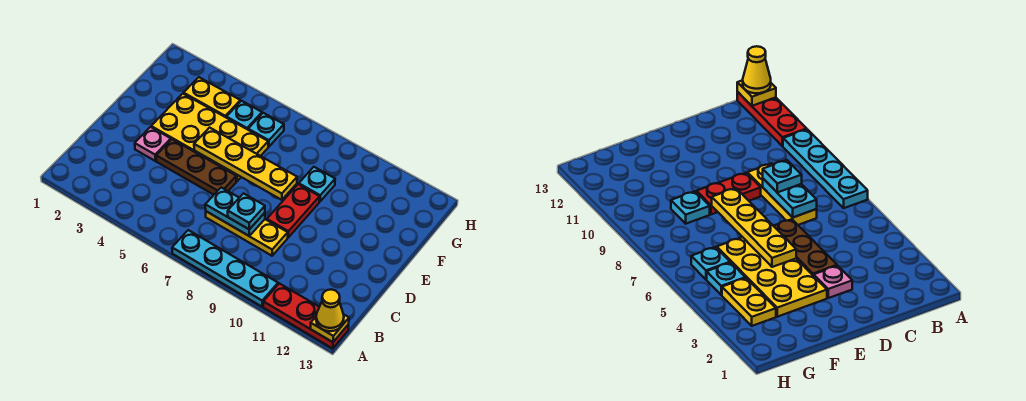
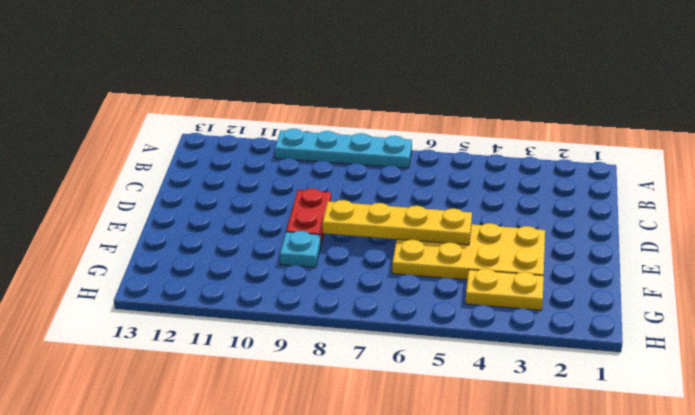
none -> red 1x3 plate [263,283,349,348]
none -> yellow 1x3 plate [206,211,288,256]
none -> pink 1x1 plate [135,127,171,161]

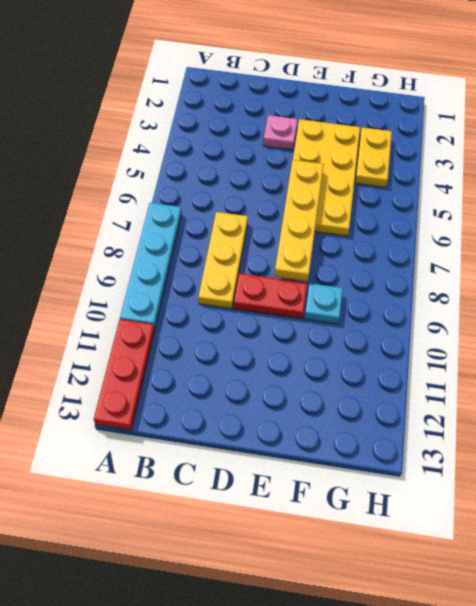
none -> brown 1x3 plate [156,139,236,195]
none -> cyan 1x1 plate [226,101,262,130]
none -> cyan 1x1 plate [248,113,284,147]

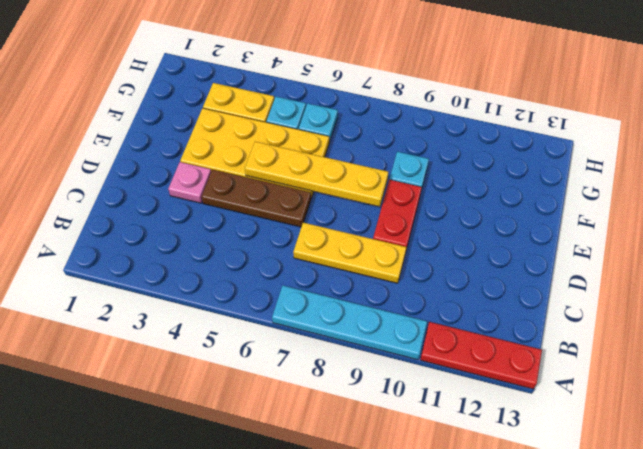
none -> yellow 1x1 plate [310,315,349,342]
none -> cyan 1x2 plate [205,187,265,236]
none -> yellow 1x1 cone [316,289,344,331]

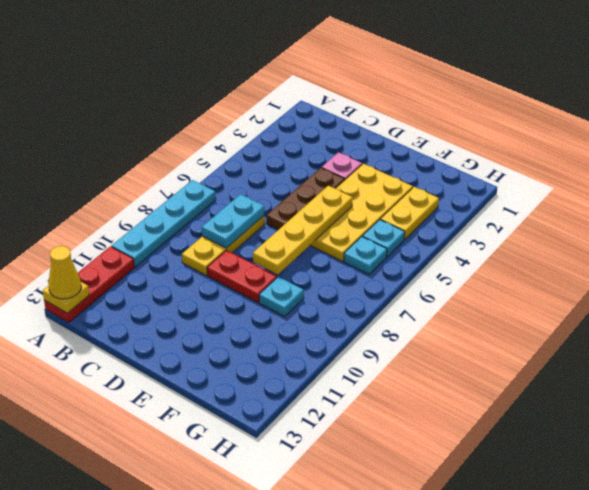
none -> cyan 1x1 plate [228,194,265,229]

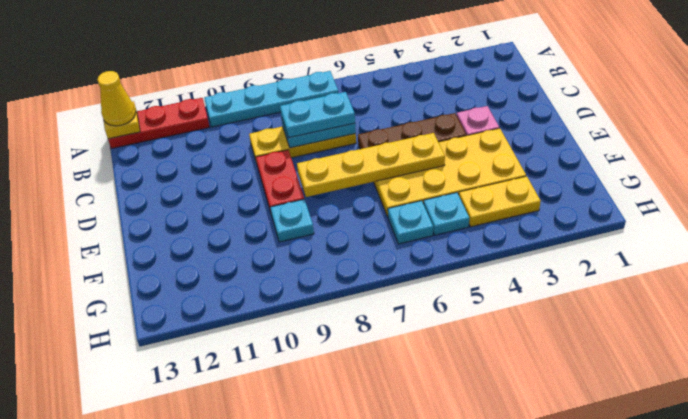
cyan 1x2 plate [280,92,355,138] -> cyan 1x1 plate [228,194,265,229]

